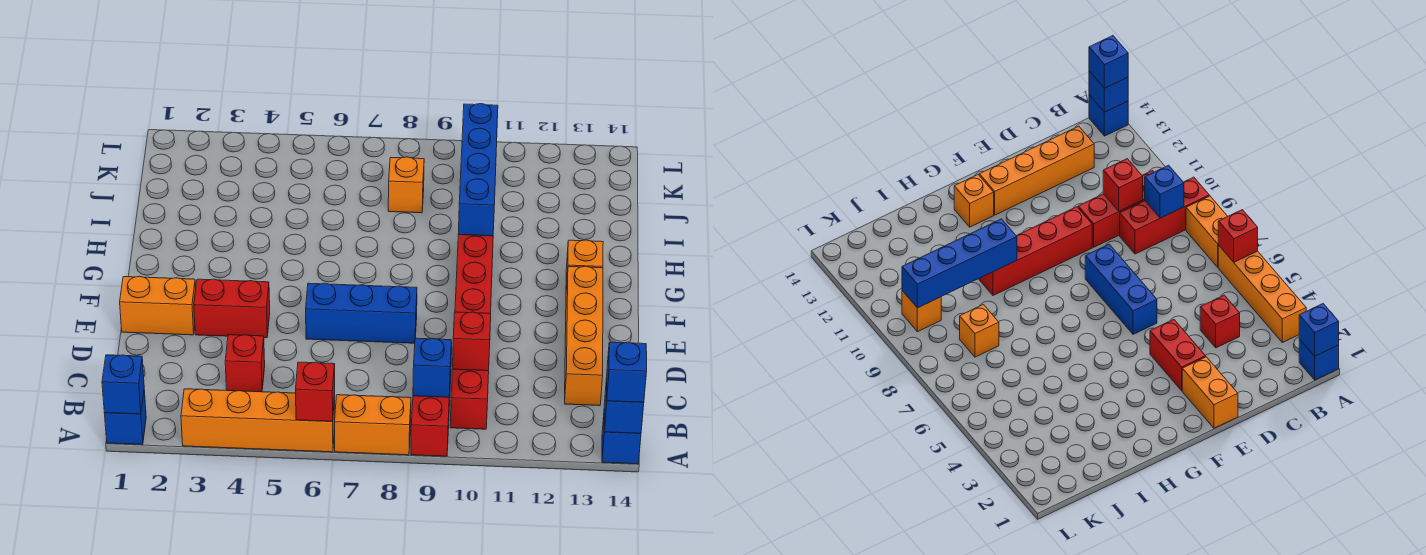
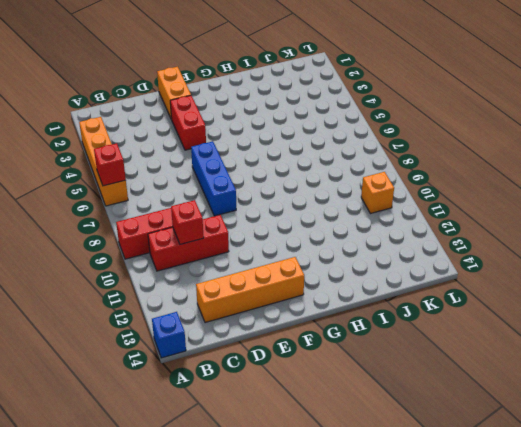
none -> blue 1x1 brick [104,390,146,445]
none -> orange 1x2 brick [335,395,411,455]
none -> red 1x1 brick [225,335,265,392]

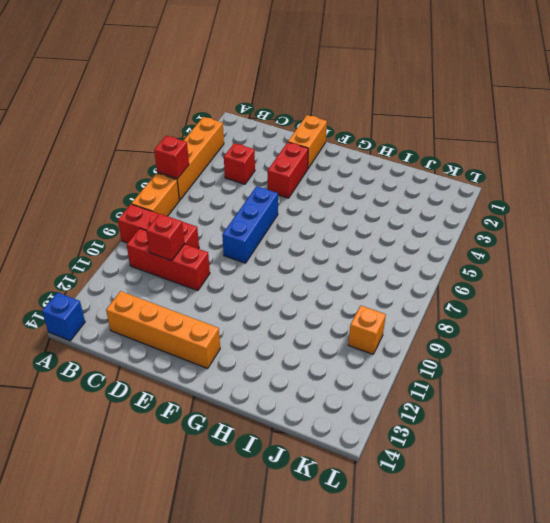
none -> blue 1x1 brick [104,390,146,445]
none -> red 1x4 brick [455,235,493,313]
none -> orange 1x1 brick [566,240,603,289]

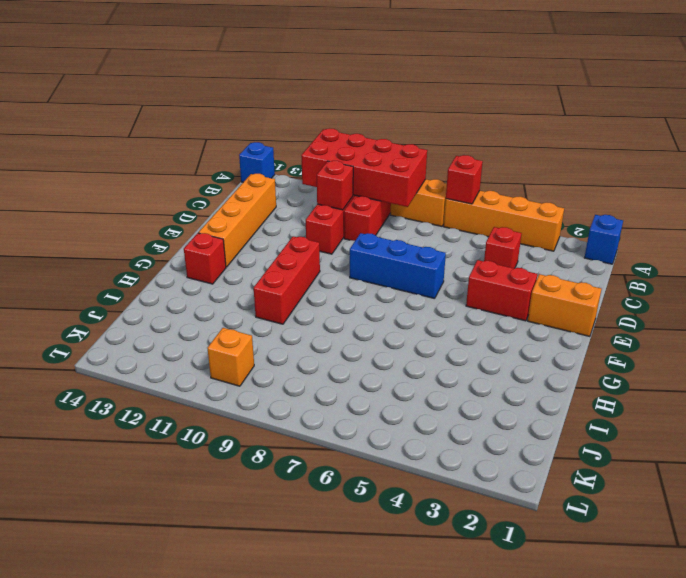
red 2x4 brick [301,128,427,207] -> blue 1x1 brick [413,338,451,397]
red 1x3 brick [254,236,320,324] -> red 1x4 brick [455,235,493,313]
red 1x1 brick [184,233,226,284] -> orange 1x1 brick [566,240,603,289]
none -> orange 1x1 brick [388,157,424,213]
none -> blue 1x1 brick [102,355,144,414]
none -> blue 1x1 brick [604,378,644,433]

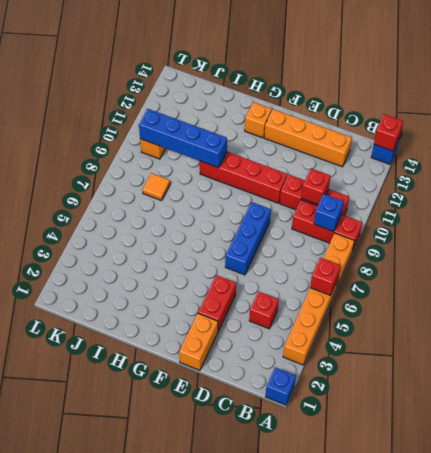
red 1x1 brick [374,114,403,151] -> blue 1x1 brick [604,378,644,433]
orange 1x1 tile [143,173,170,201] -> orange 1x1 brick [388,157,424,213]
none -> blue 1x1 brick [102,355,144,414]
none -> blue 1x1 brick [607,342,647,402]

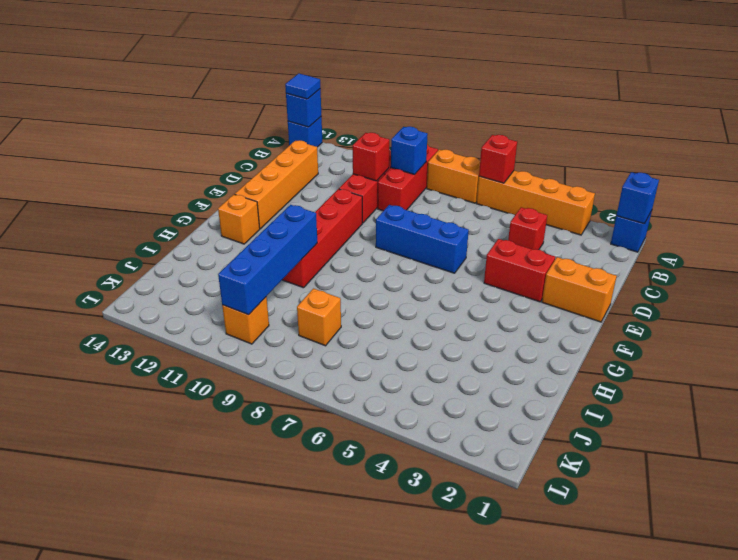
blue 1x1 tile [285,73,320,99] -> blue 1x1 brick [607,342,647,402]

